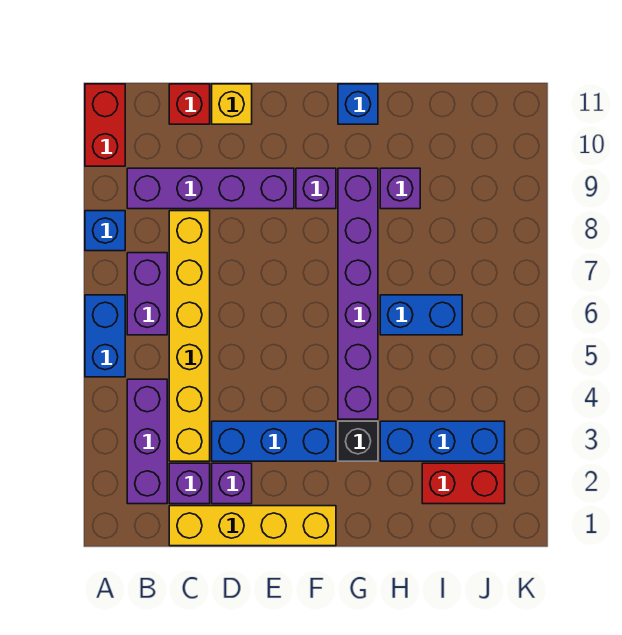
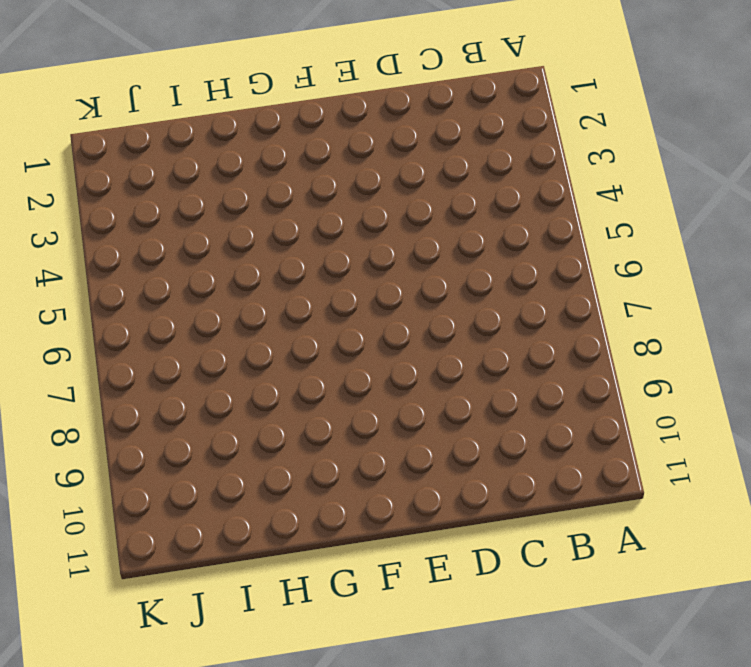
none -> blue 1x2 brick [85,295,125,377]
none -> blue 1x1 brick [85,211,125,251]
none -> red 1x2 brick [85,84,125,166]

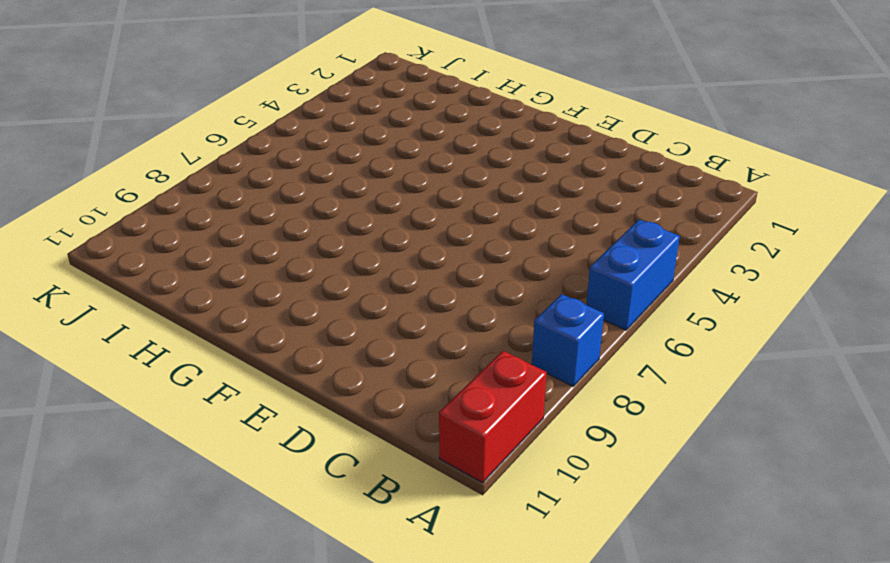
none -> purple 1x3 brick [127,379,167,504]
none -> purple 1x2 brick [127,253,167,335]
none -> purple 1x4 brick [127,168,294,209]

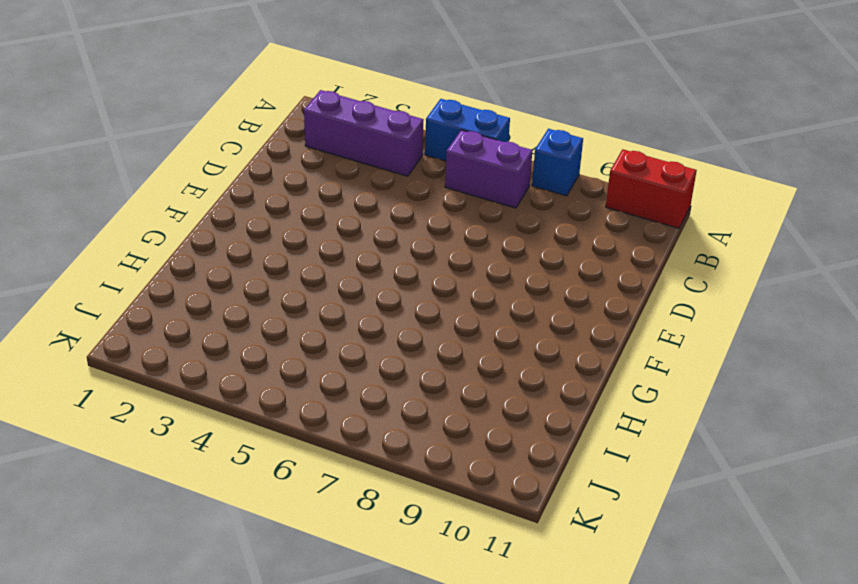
none -> purple 1x4 brick [127,168,294,209]
none -> yellow 1x4 brick [169,506,336,546]
none -> purple 1x1 brick [169,463,210,504]

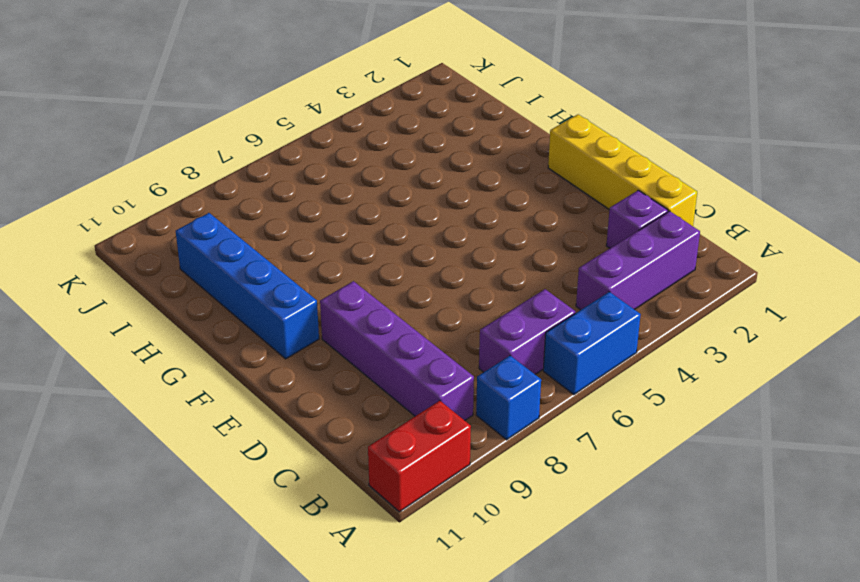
blue 1x4 brick [176,213,319,359] -> none
none -> yellow 1x6 brick [169,211,210,461]
none -> red 1x1 brick [169,84,210,124]
none -> purple 1x1 brick [212,463,252,504]

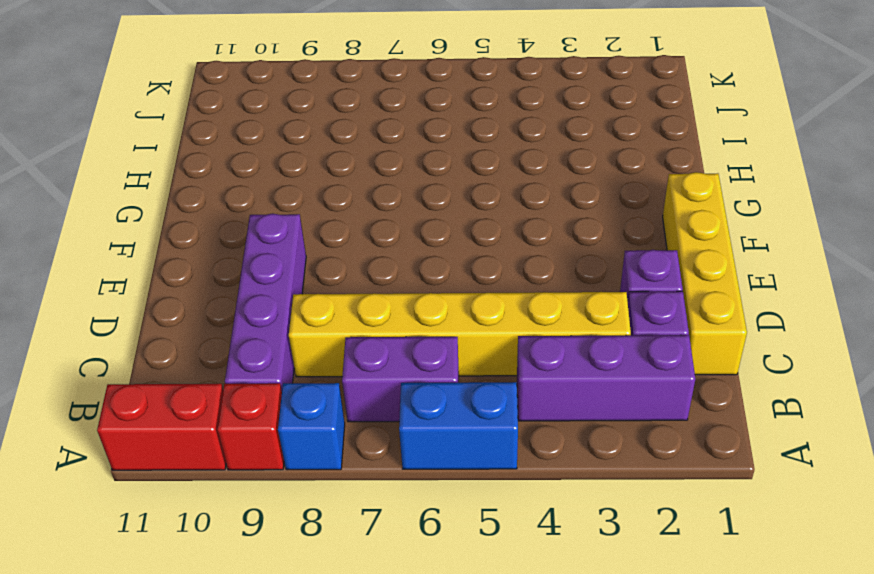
red 1x1 brick [217,383,284,470] -> red 1x1 brick moved to [169,84,210,124]
none -> blue 1x3 brick [212,421,336,461]
none -> yellow 1x1 brick [212,84,252,124]
none -> purple 1x1 brick [296,168,336,209]

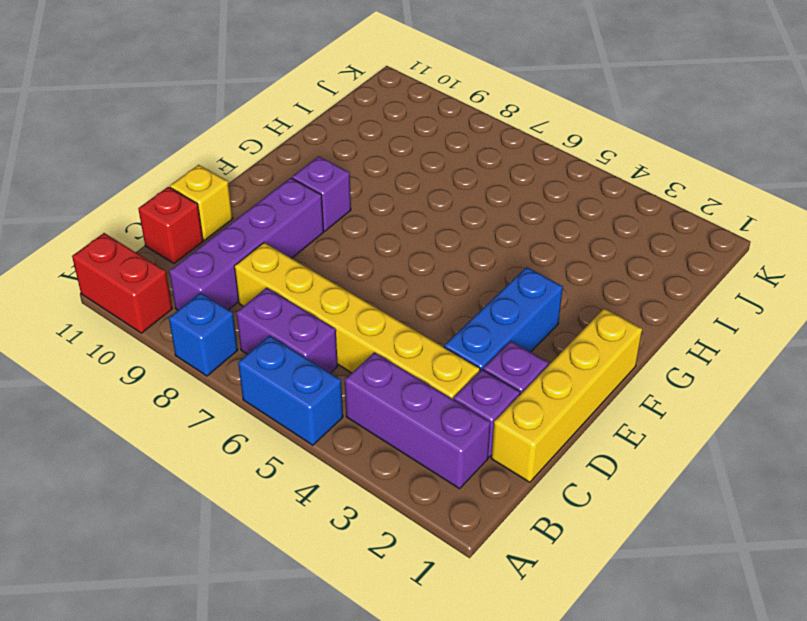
none -> black 1x1 brick [338,421,378,461]
none -> purple 1x6 brick [338,168,378,419]
none -> blue 1x1 brick [338,84,378,124]

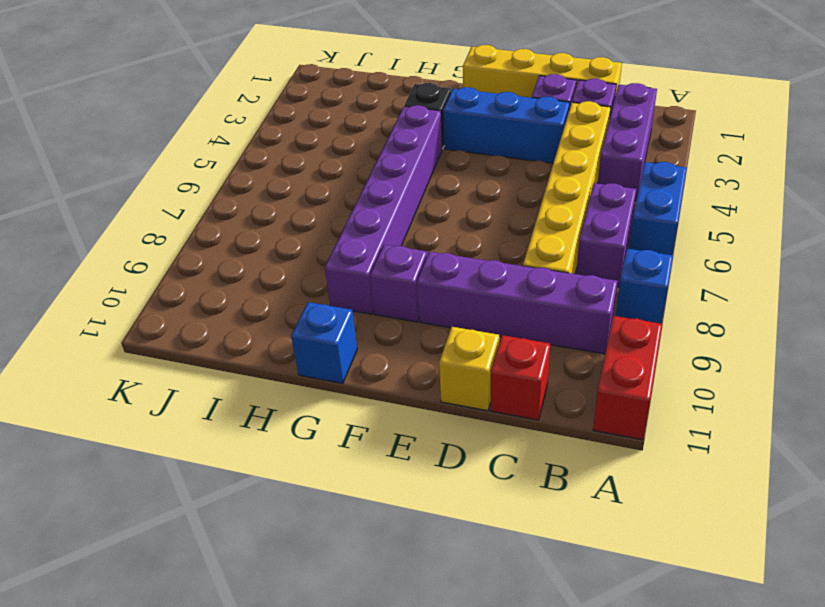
none -> blue 1x3 brick [380,421,505,461]
none -> blue 1x2 brick [380,295,462,335]
none -> purple 1x1 brick [380,168,420,209]

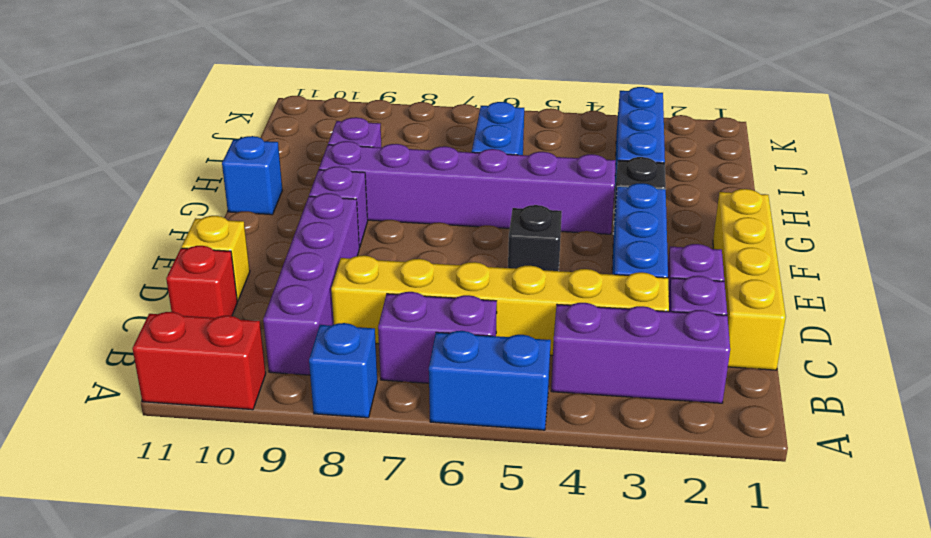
black 1x1 brick [508,205,562,271] -> none
none -> red 1x2 brick [422,463,505,504]

